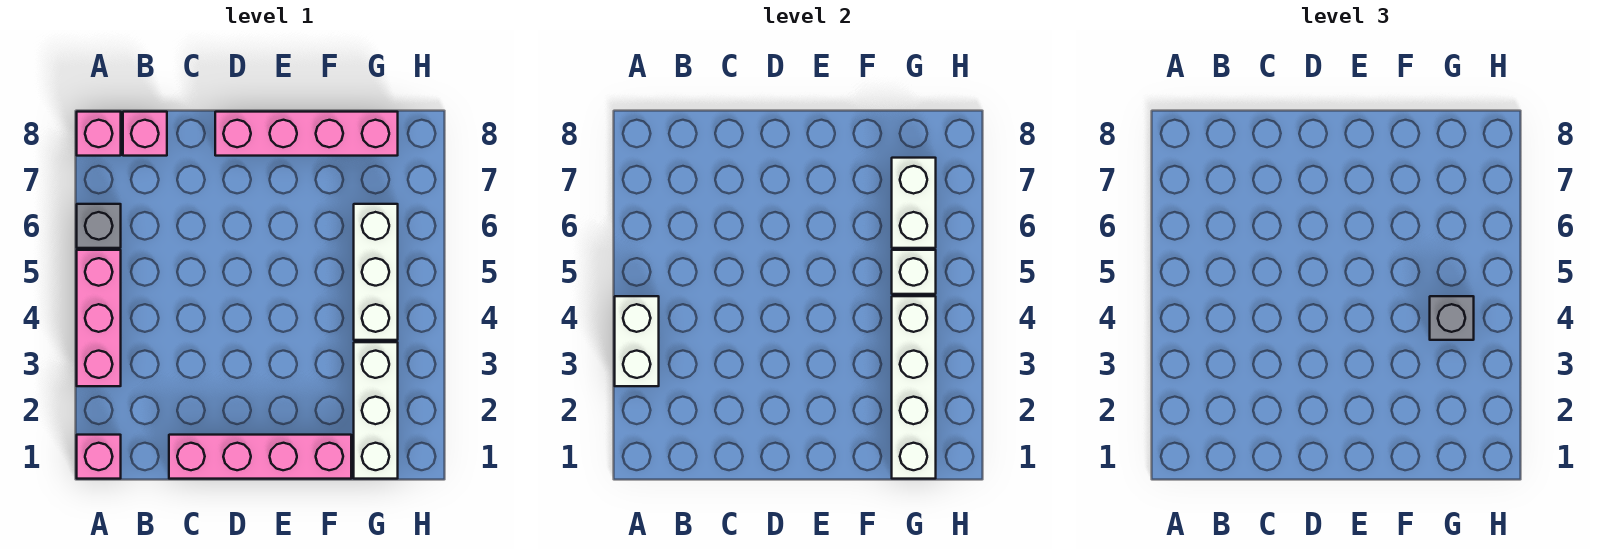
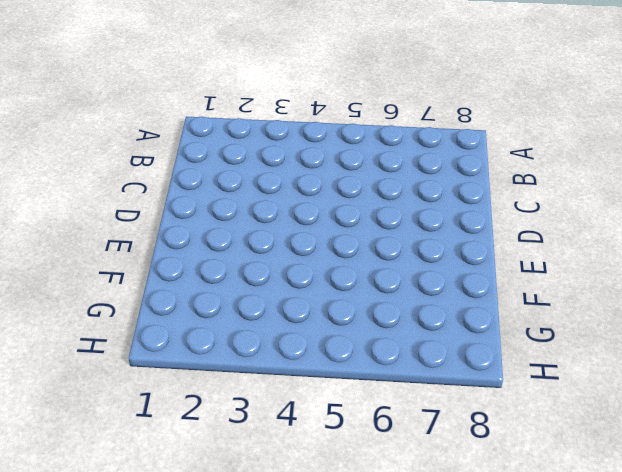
none -> pink 1x1 brick [77,435,121,479]
none -> pink 1x3 brick [77,250,121,386]
none -> grey 1x1 brick [77,204,121,248]

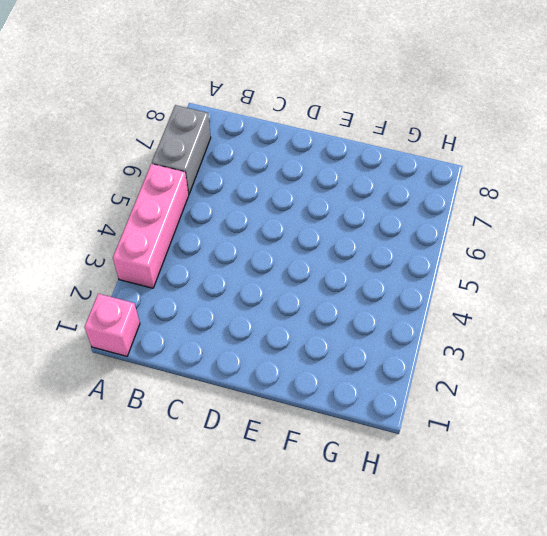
grey 1x2 brick [152,105,211,194] -> grey 1x1 brick [77,204,121,248]
none -> pink 1x1 brick [77,112,121,156]
none -> pink 1x1 brick [123,112,167,156]
none -> pink 1x4 brick [169,435,351,479]

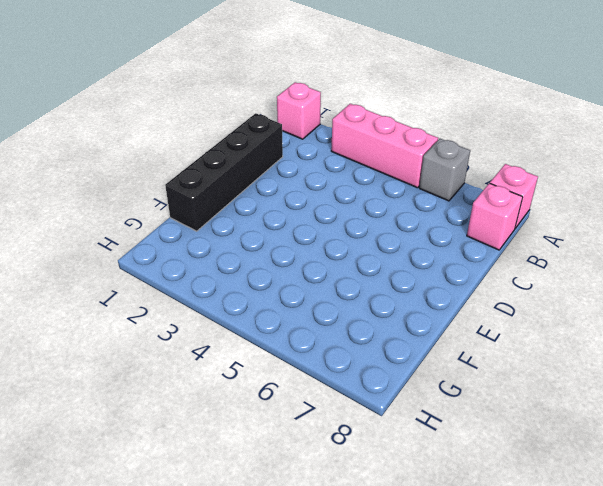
black 1x4 brick [165,113,283,231] -> pink 1x4 brick [169,435,351,479]
none -> pink 1x4 brick [215,112,398,156]
none -> white 1x3 brick [354,342,398,479]
none -> white 1x3 brick [354,204,398,340]

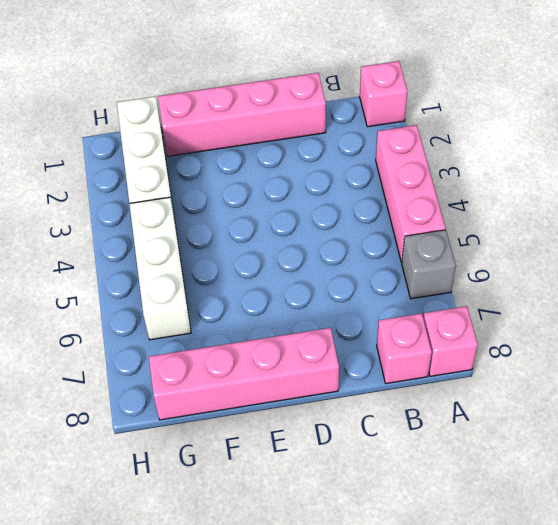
none -> white 1x2 brick [615,296,659,386]
none -> white 1x4 brick [892,296,936,479]
none -> white 1x1 brick [892,250,936,294]

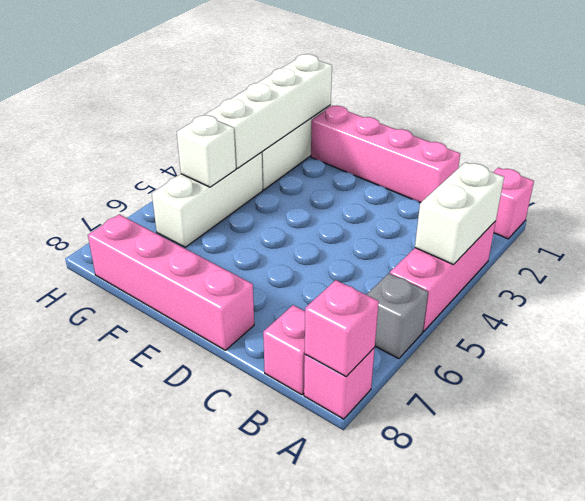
pink 1x1 brick [305,280,379,377] -> none
none -> white 1x2 brick [892,158,936,248]
none -> grey 1x1 brick [1430,296,1474,340]

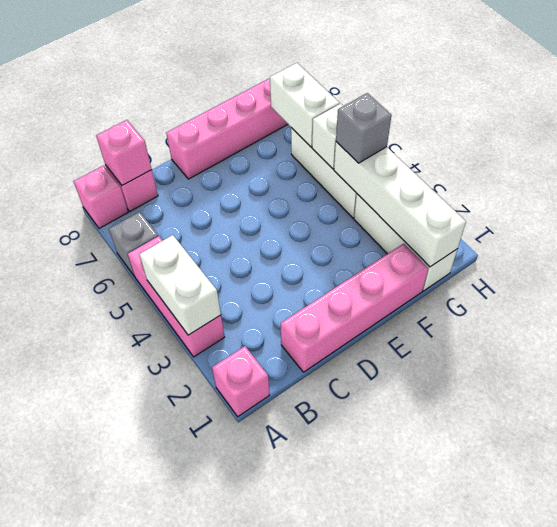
pink 1x1 brick [96,120,152,185] -> none

